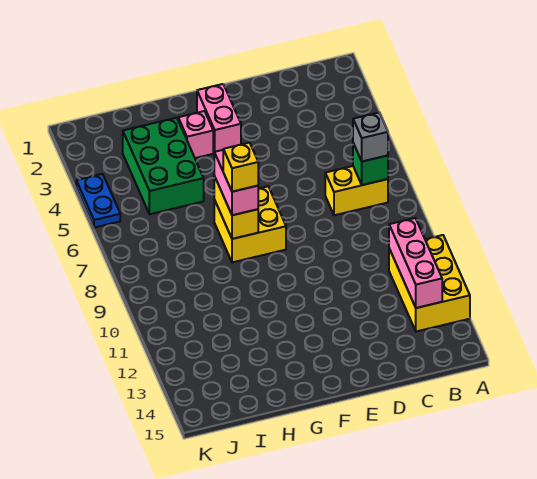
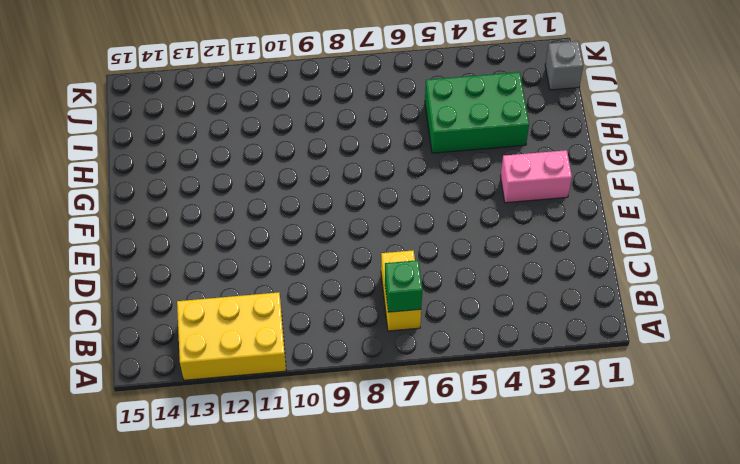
grey 1x1 brick [545,41,583,90] -> grey 1x1 brick moved to [353,112,388,161]
none -> yellow 2x2 brick [214,186,286,262]
none -> pink 1x1 brick [178,111,213,158]
none -> blue 1x2 plate [76,174,120,228]

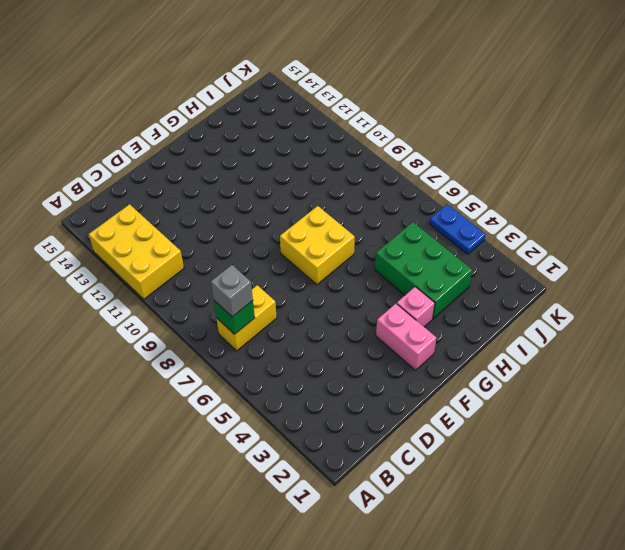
none -> pink 1x3 brick [389,218,442,308]
none -> yellow 1x2 brick [214,176,258,239]
none -> pink 1x2 brick [214,150,258,215]

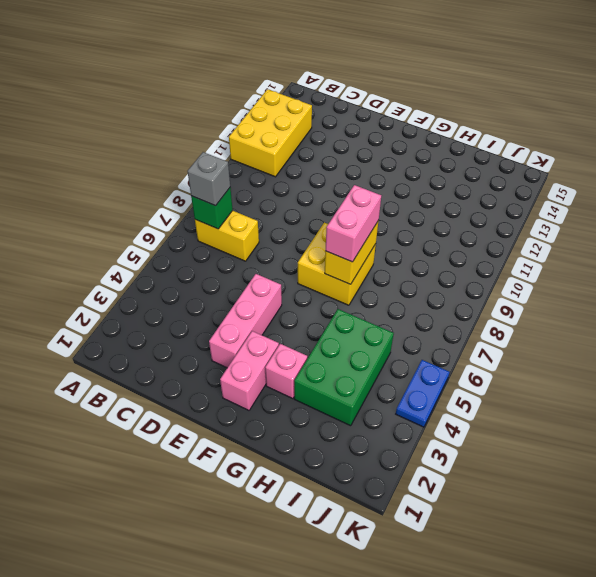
pink 1x3 brick [209,274,282,368] -> pink 1x3 brick moved to [389,218,442,308]
none -> yellow 1x1 brick [223,143,258,192]

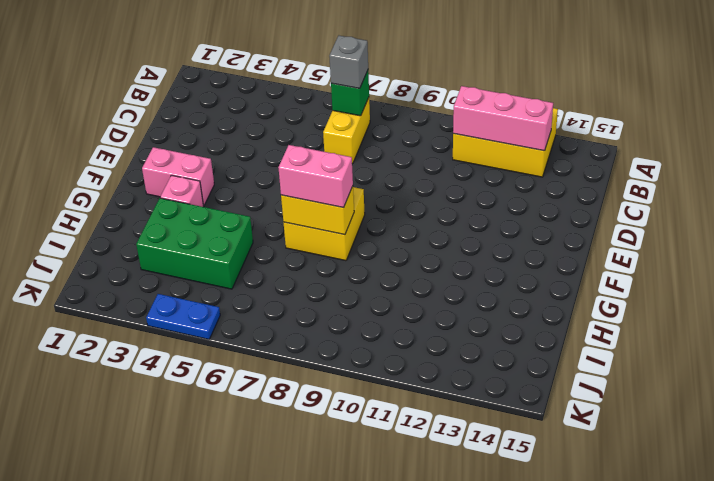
none -> yellow 1x1 brick [223,143,258,192]

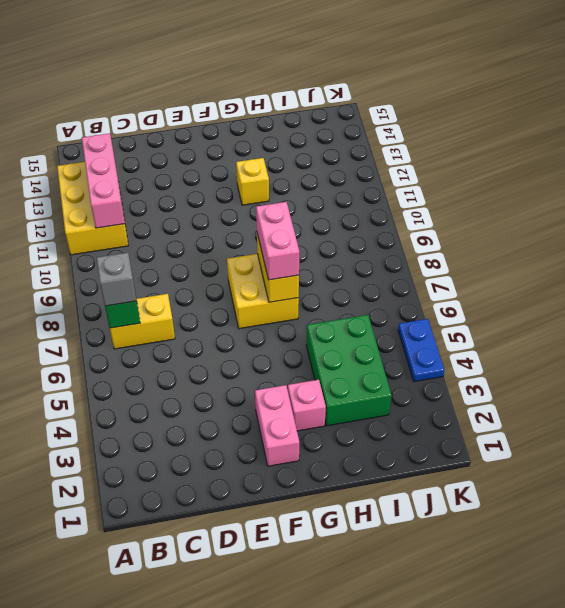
yellow 1x1 brick [236,158,269,205] -> yellow 1x1 brick moved to [223,143,258,192]

